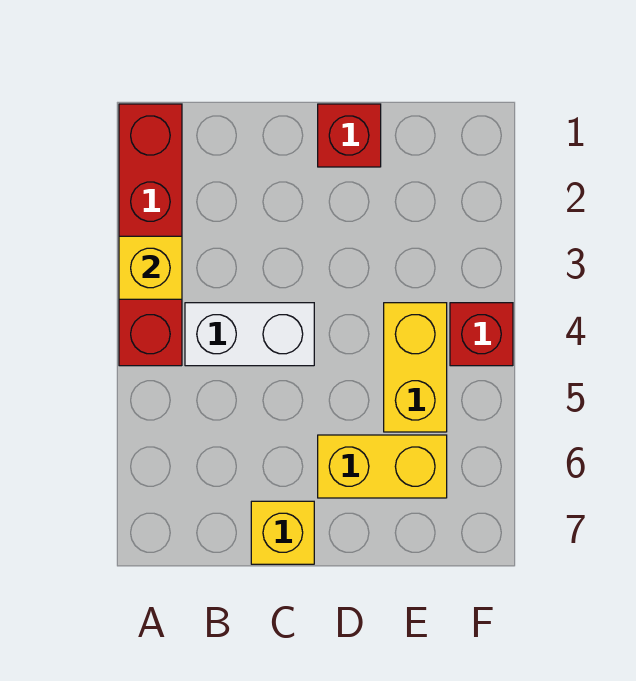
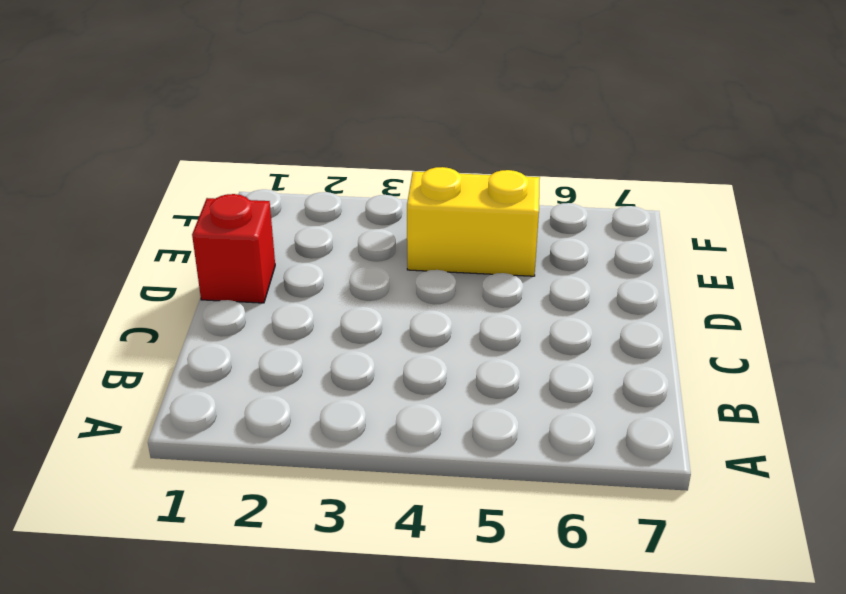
none -> red 1x4 brick [119,104,182,366]
none -> white 1x2 brick [185,303,314,366]

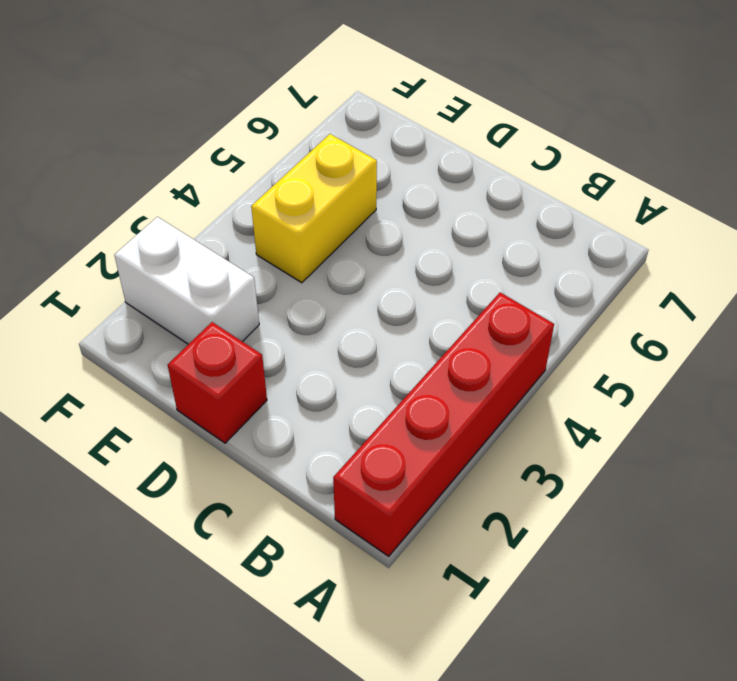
white 1x2 brick [114,217,259,344] -> white 1x2 brick moved to [185,303,314,366]
none -> yellow 1x1 brick [251,501,314,564]
none -> yellow 1x2 brick [318,435,447,498]

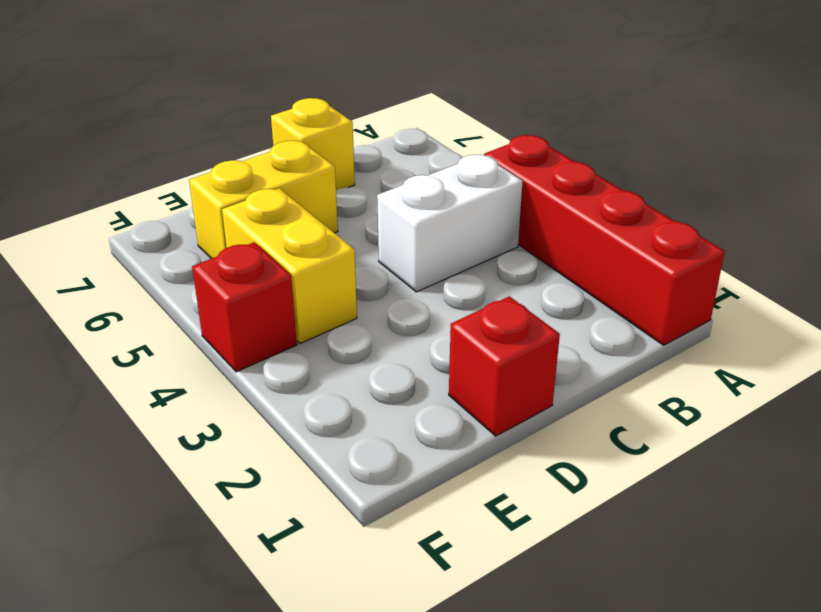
none -> yellow 1x1 brick [119,236,182,299]

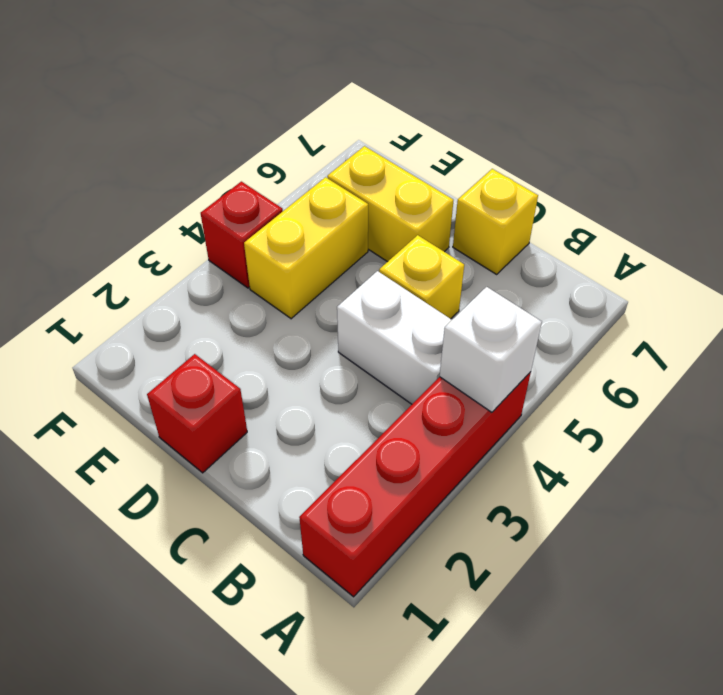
white 1x1 brick [440,287,542,412] -> none
yellow 1x1 brick [379,235,464,319] -> yellow 1x1 brick moved to [119,236,182,299]

